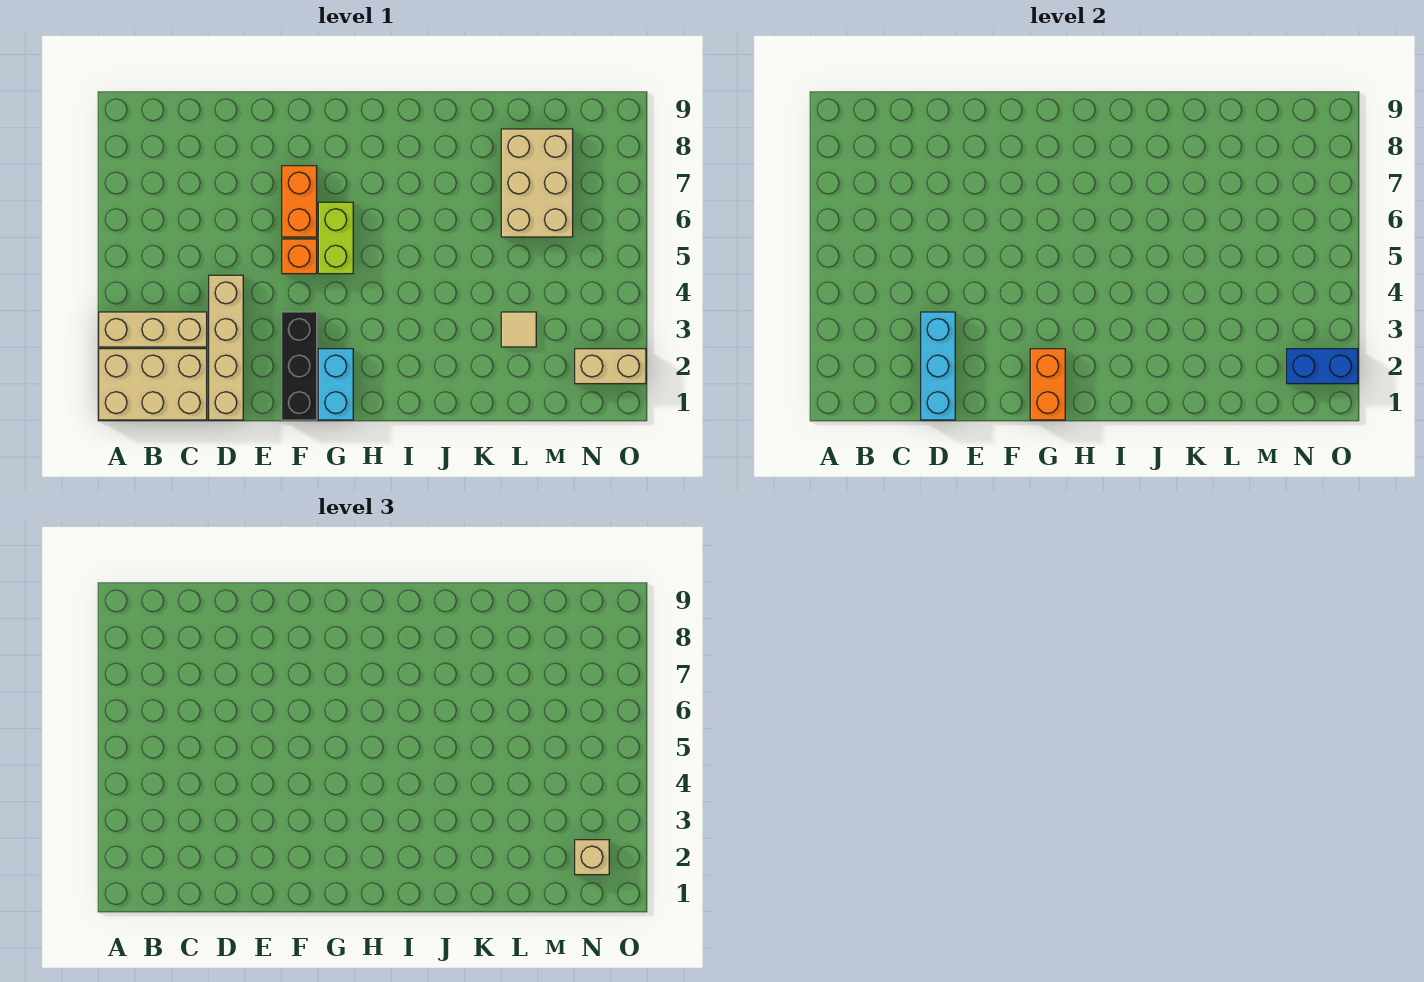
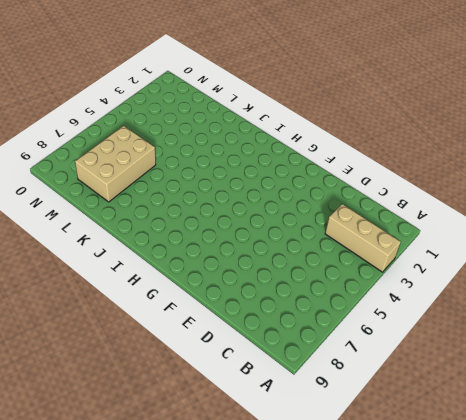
none -> tan 2x3 brick [99,349,207,420]
none -> tan 1x4 brick [209,275,243,420]
none -> black 1x3 brick [282,312,317,420]

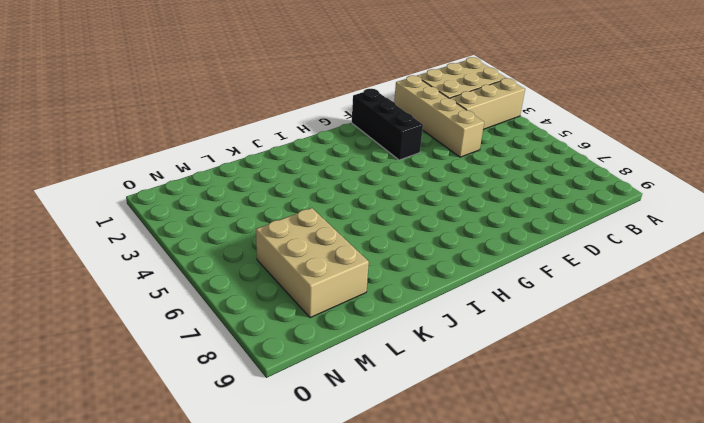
none -> orange 1x1 brick [282,239,317,274]
none -> orange 1x2 brick [282,166,317,237]
none -> cyan 1x2 brick [318,349,353,420]

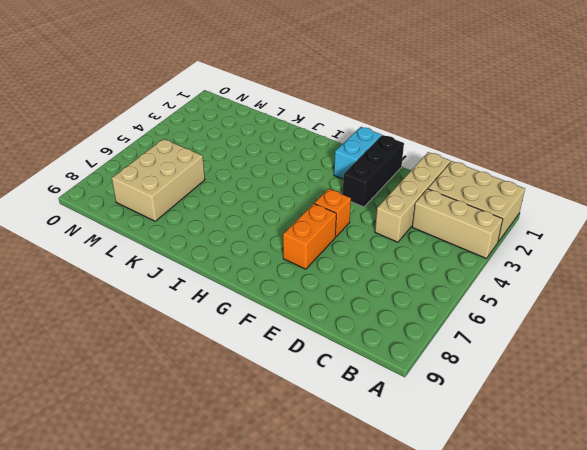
none -> lime 1x2 brick [318,202,353,274]
none -> tan 1x1 tile [501,312,536,347]
none -> tan 1x2 brick [575,349,646,384]

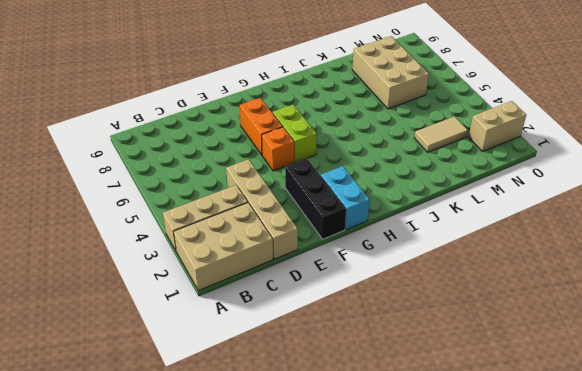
tan 1x2 tile [414,116,468,152] -> tan 1x1 tile [501,312,536,347]
none -> cyan 1x3 brick [921,312,955,420]
none -> orange 1x2 brick [1030,349,1065,420]
none -> blue 1x2 brick [1287,349,1358,384]

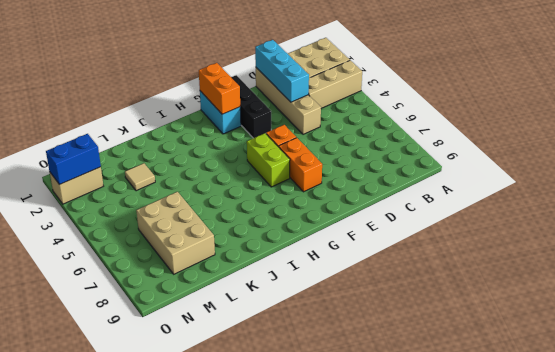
none -> tan 1x1 brick [575,840,609,875]

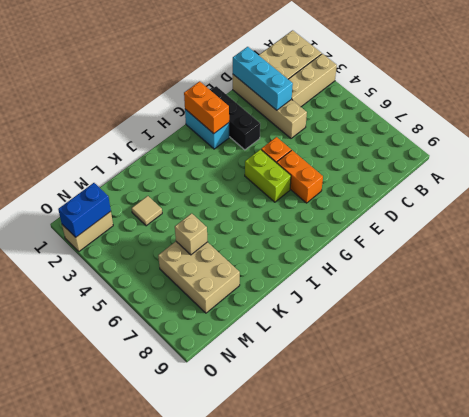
tan 1x1 brick [175,213,208,255] -> tan 1x1 brick moved to [575,840,609,875]

